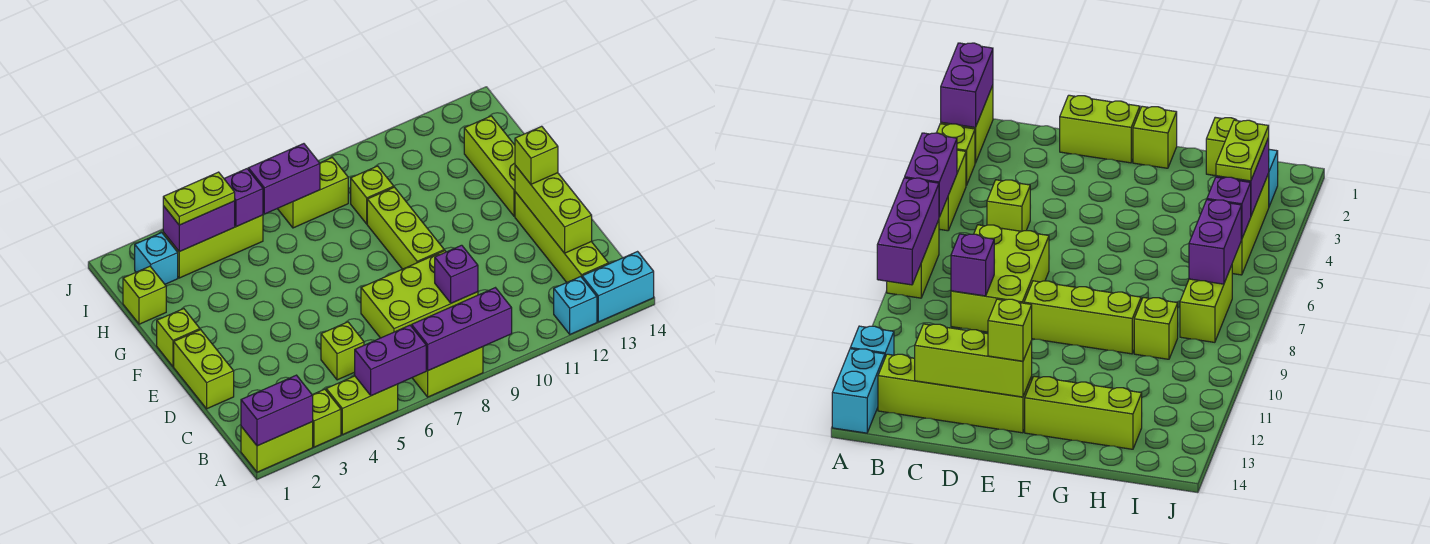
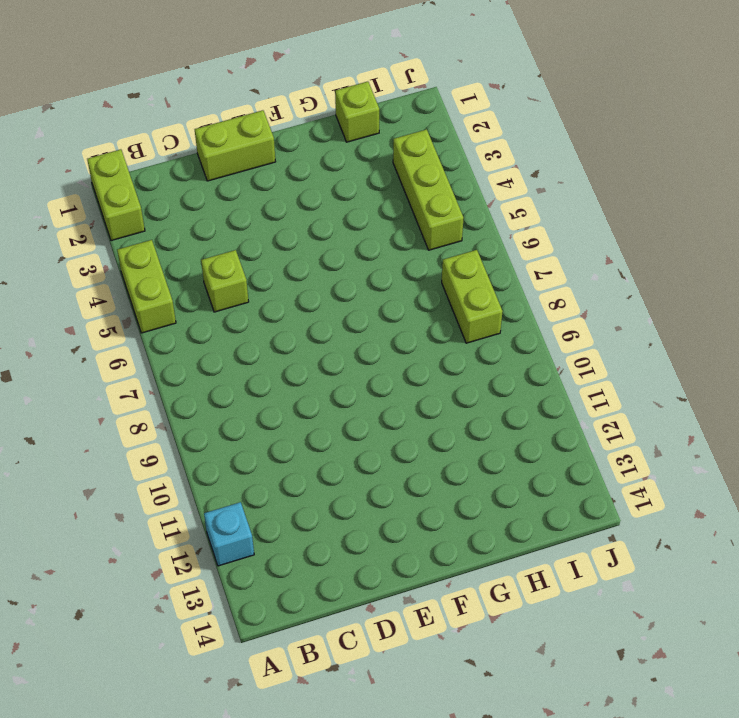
none -> lime 1x1 brick [313,389,341,447]
none -> lime 1x2 brick [412,347,483,397]
none -> cyan 1x2 brick [582,252,654,322]

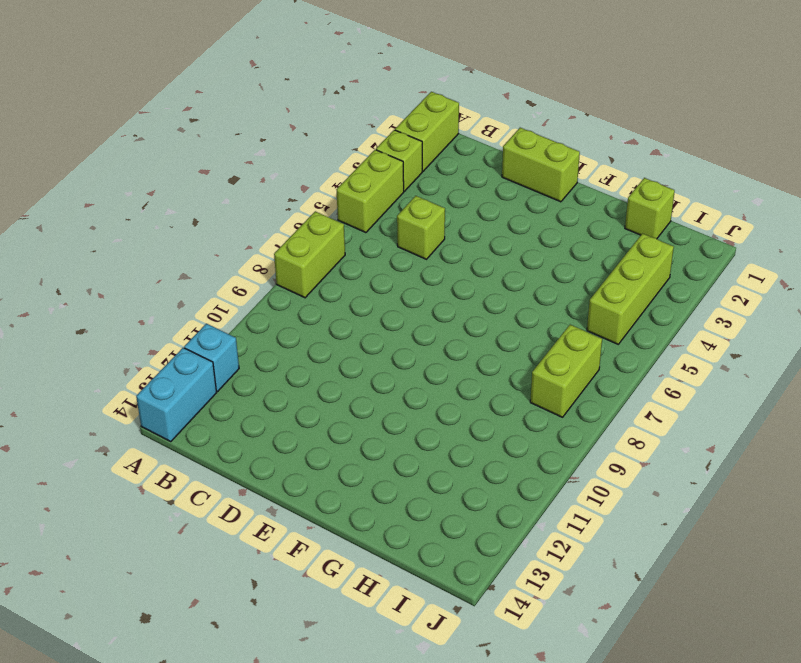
none -> lime 1x4 brick [515,192,608,282]
none -> lime 2x3 brick [361,251,478,338]
none -> lime 1x3 brick [367,187,444,269]

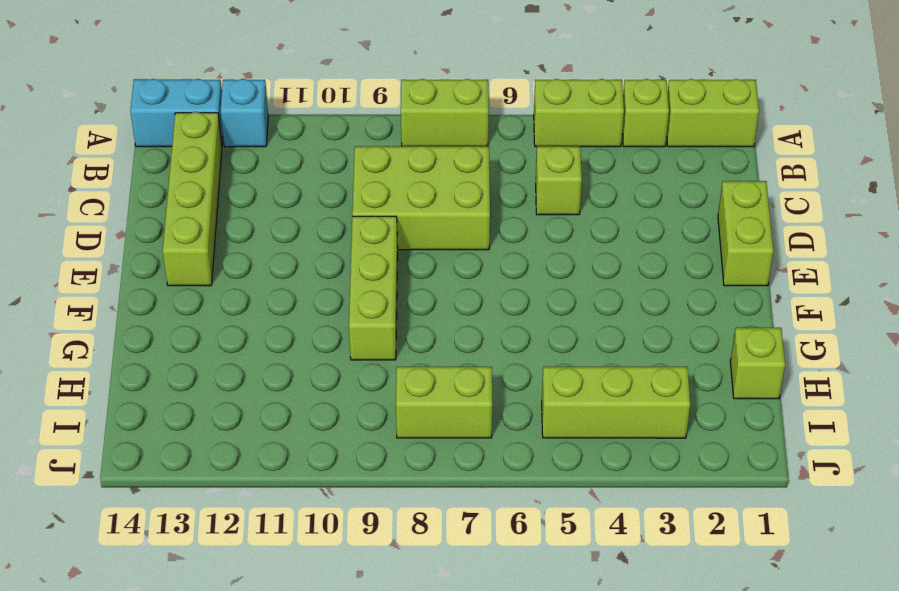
none -> lime 1x1 brick [157,309,200,366]
none -> lime 1x3 brick [464,116,515,216]
none -> lime 1x1 brick [351,166,394,224]

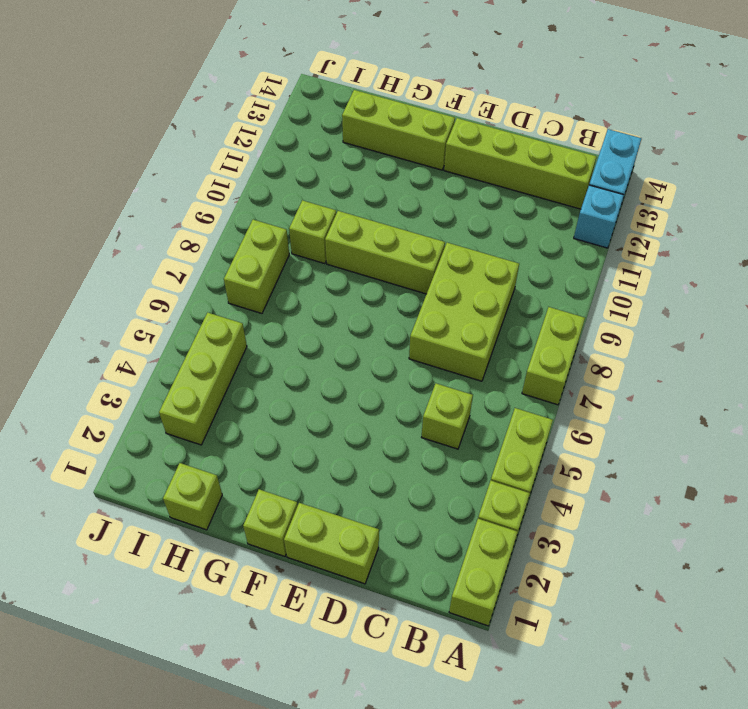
none -> cyan 1x1 brick [135,233,178,284]
none -> purple 1x2 brick [241,375,313,446]
none -> purple 1x2 brick [355,325,426,396]

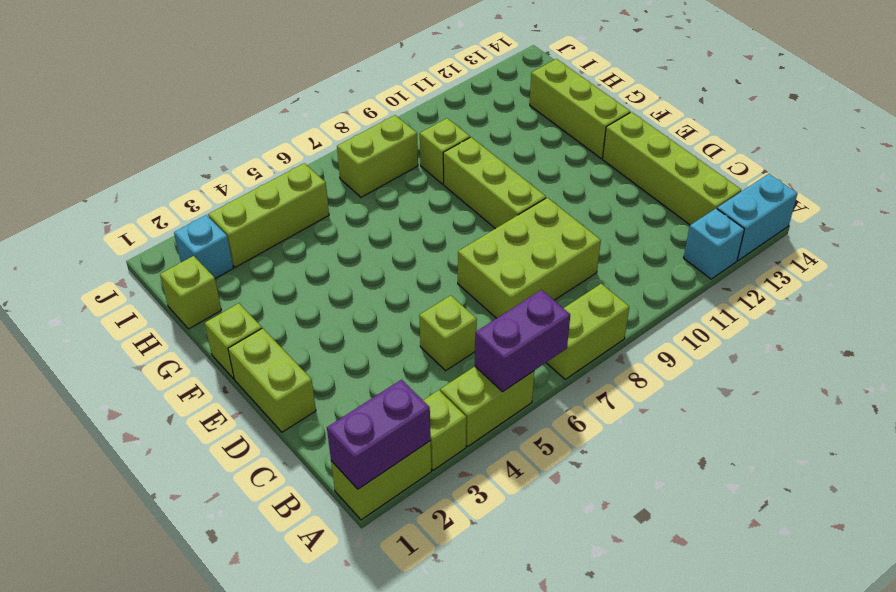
none -> purple 1x3 brick [412,288,512,371]
none -> purple 1x1 brick [435,245,478,303]
none -> lime 1x3 brick [515,165,592,253]

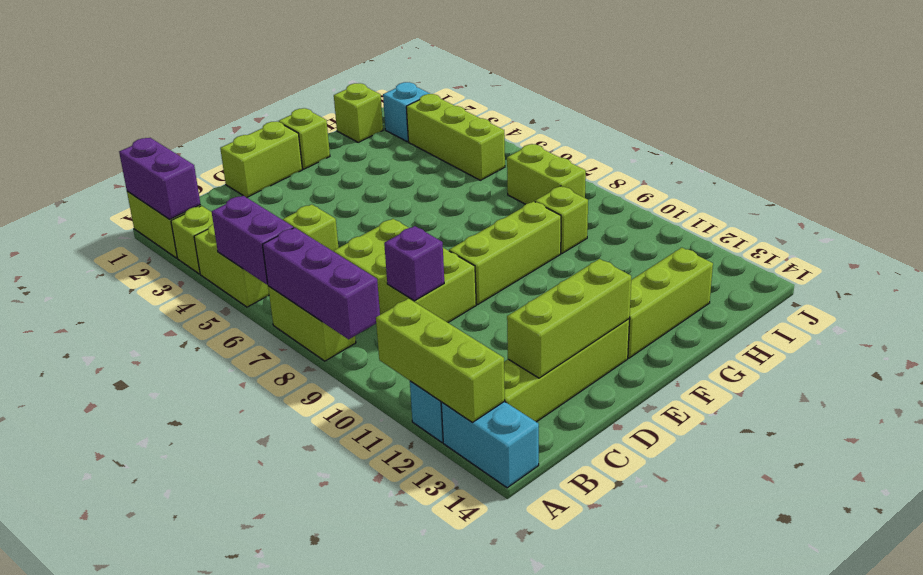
lime 1x3 brick [376,298,505,422] -> none
none -> purple 1x2 brick [163,201,235,252]
none -> purple 1x1 brick [224,169,263,227]
none -> purple 1x2 brick [248,144,320,214]

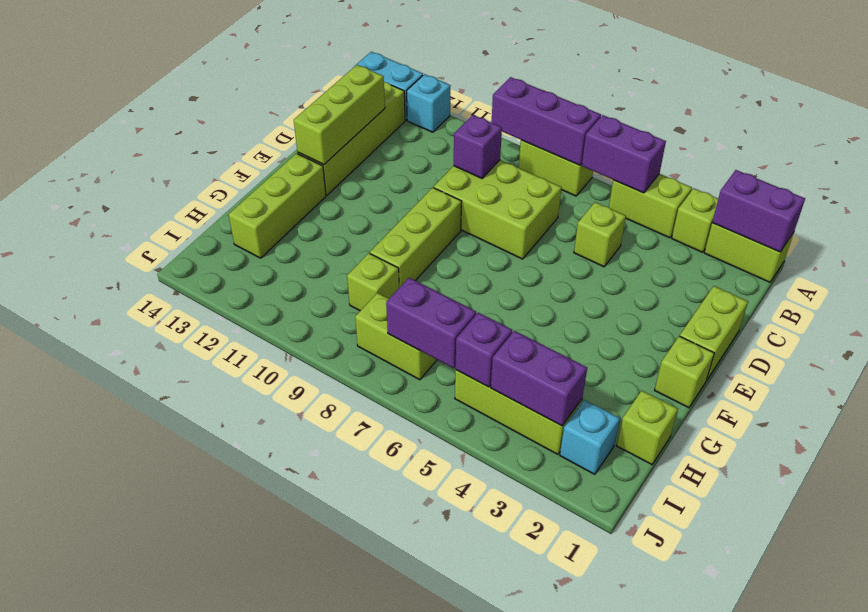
none -> lime 1x1 brick [515,126,558,184]
none -> lime 1x2 plate [163,172,235,225]

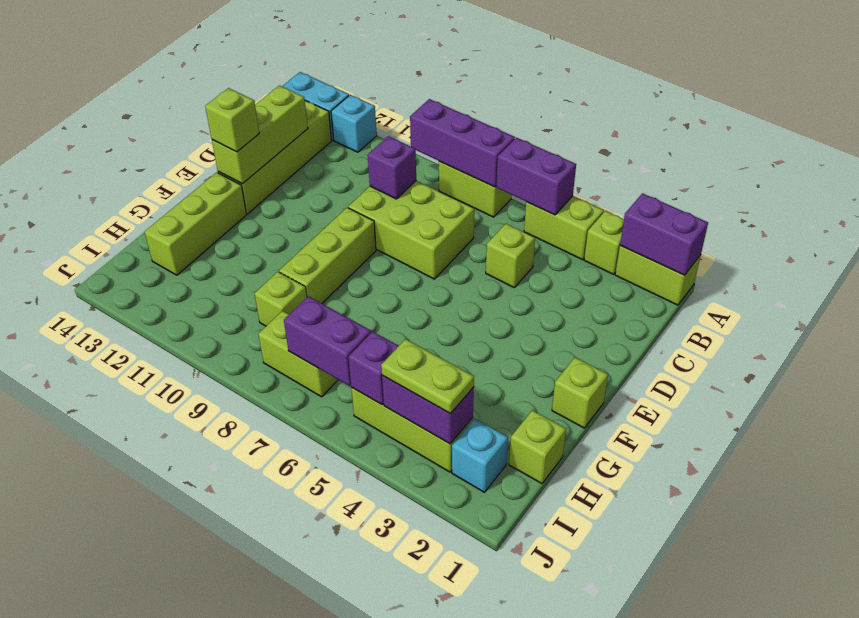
none -> lime 1x2 brick [174,330,234,409]

